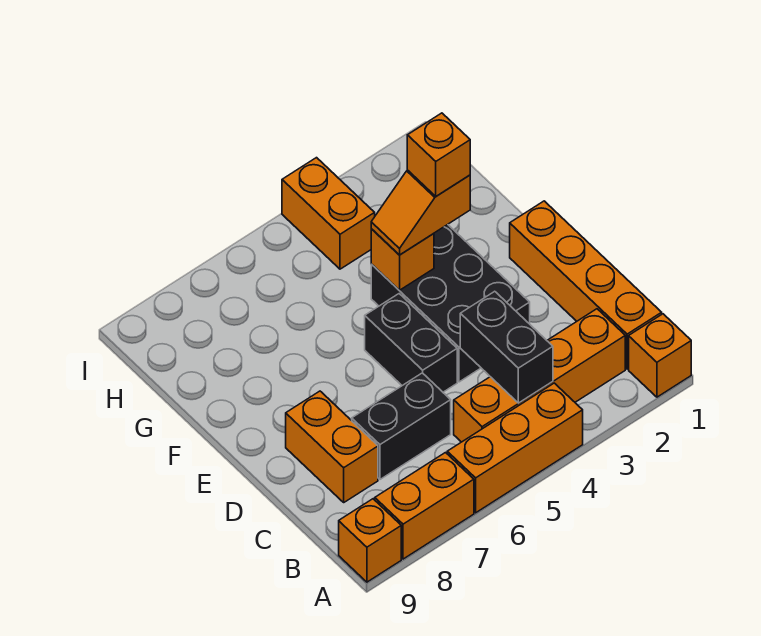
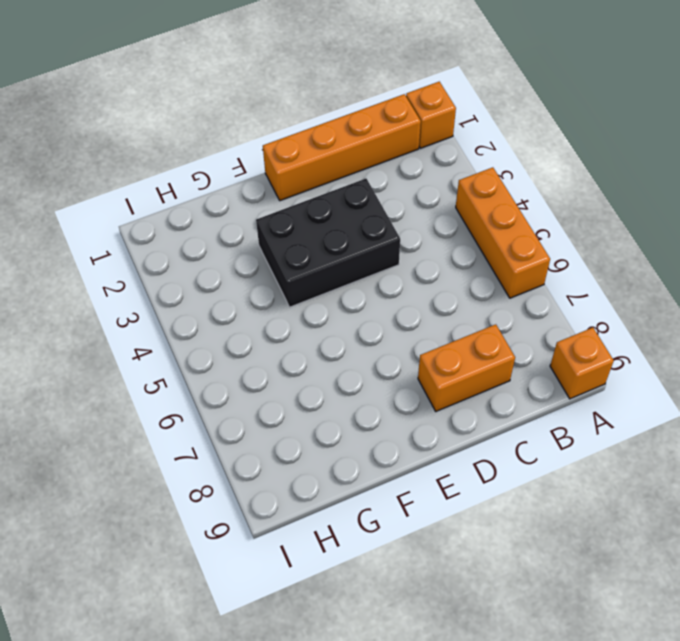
none -> orange 1x2 brick [375,453,474,559]
none -> orange 1x4 brick [454,309,625,442]
none -> black 1x2 brick [352,373,451,479]

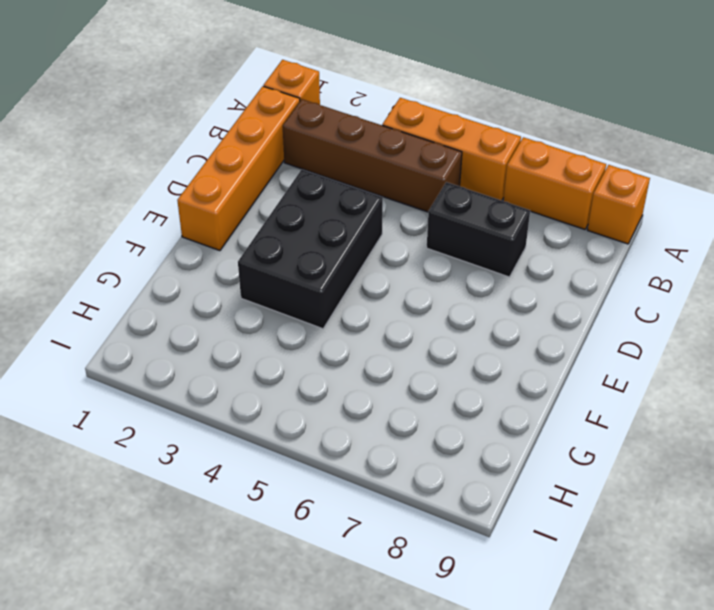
brown 1x4 brick [283,99,462,212] -> orange 1x4 brick [454,309,625,442]
none -> orange 1x2 brick [286,391,378,502]
none -> black 1x2 brick [365,294,457,392]
none -> orange 1x2 brick [282,158,375,269]

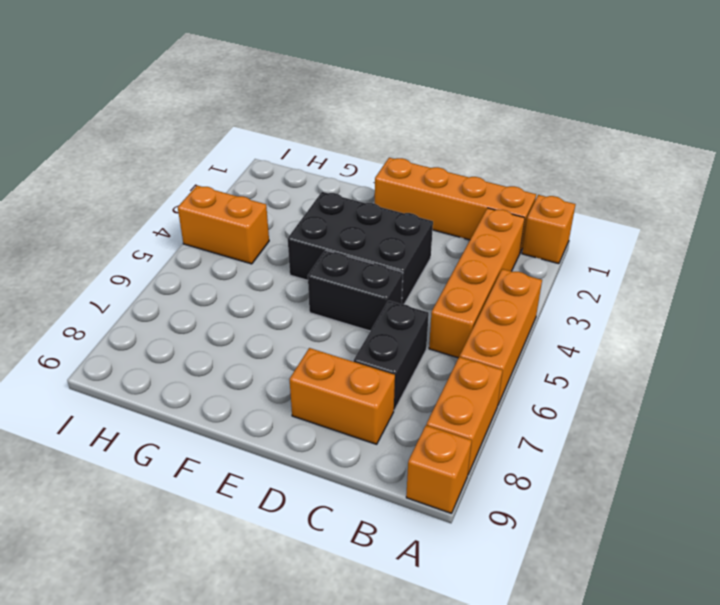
none -> black 1x2 brick [460,291,553,403]
none -> orange 1x1 brick [371,229,434,290]
none -> orange 1x2 slope [371,170,470,255]

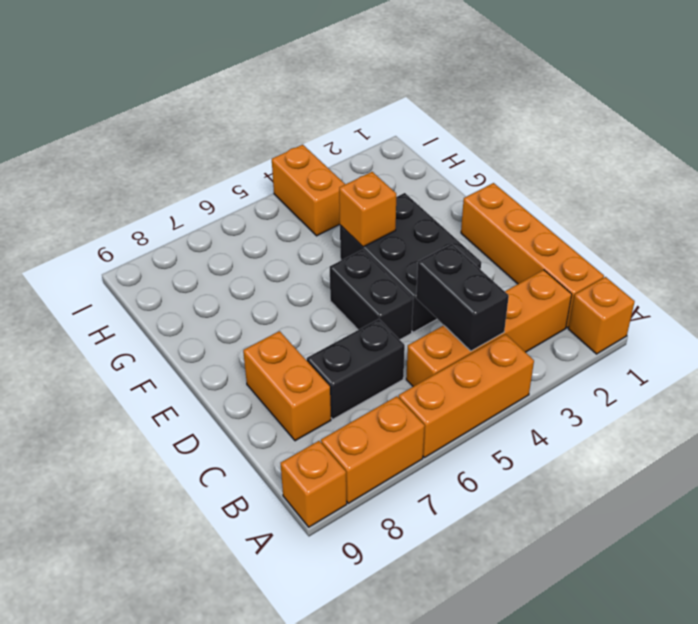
none -> orange 1x2 slope [371,170,470,255]
none -> orange 1x1 brick [407,113,470,196]

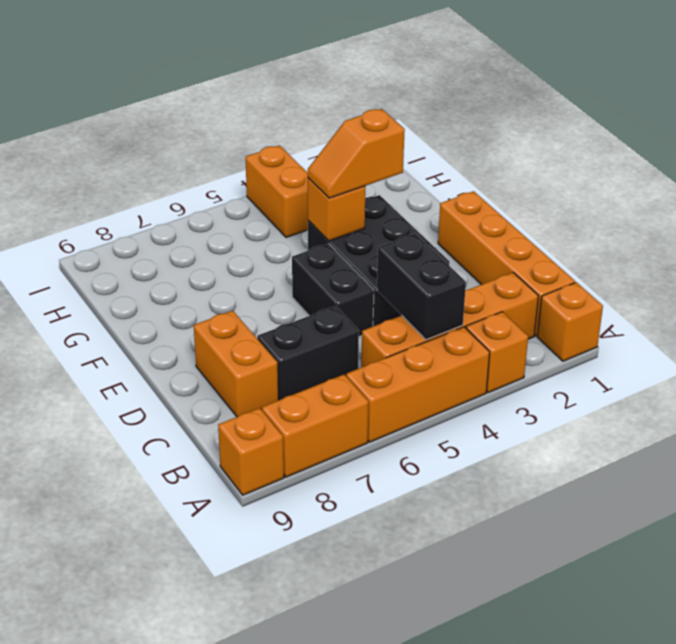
orange 1x1 brick [466,312,528,393] -> orange 1x1 brick moved to [407,113,470,196]

